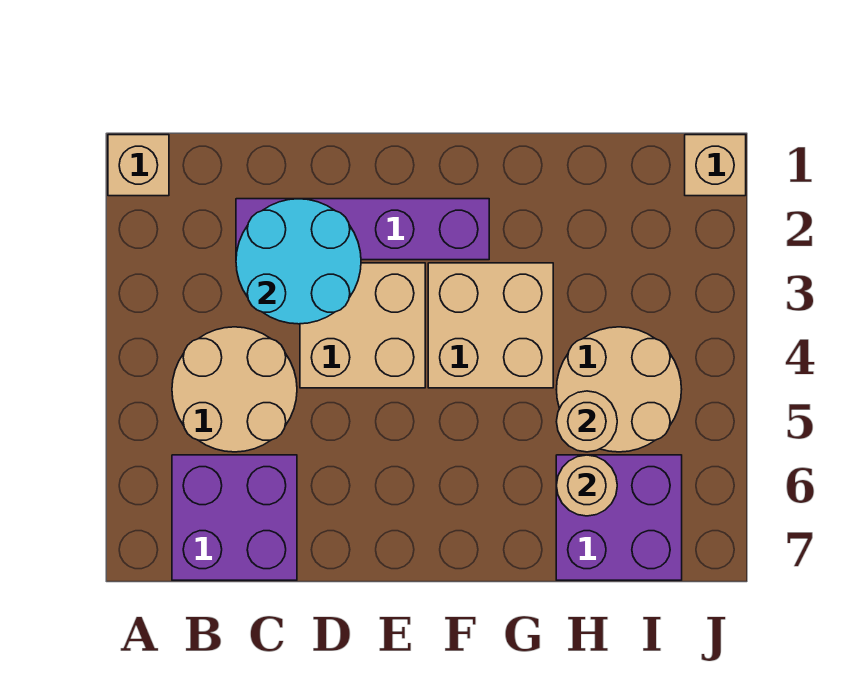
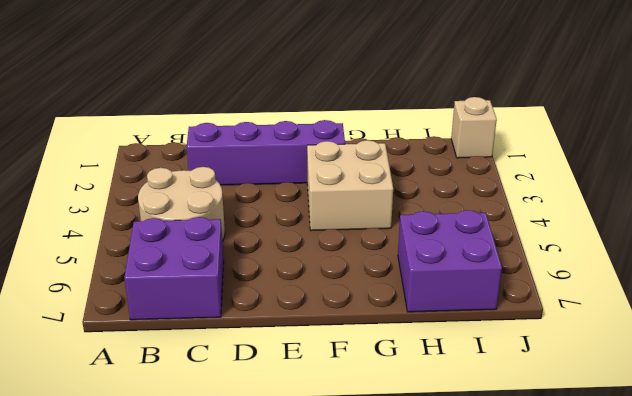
none -> tan 1x1 brick [108,135,169,196]
none -> tan 2x2 brick [300,263,425,388]
none -> tan 2x2 round brick [556,327,682,452]

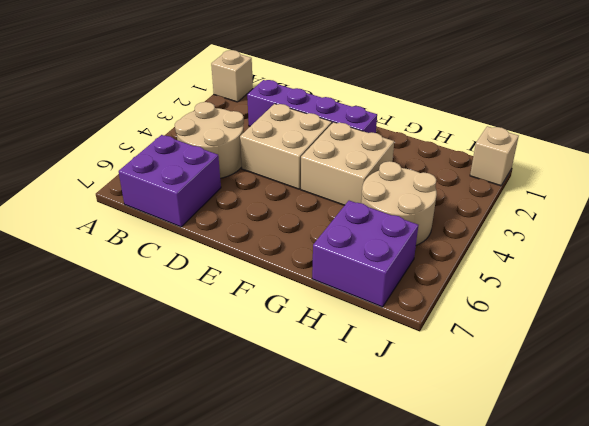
none -> cyan 2x2 round brick [236,199,361,324]
none -> tan 1x1 round brick [556,391,617,452]
none -> tan 1x1 round brick [556,455,617,516]

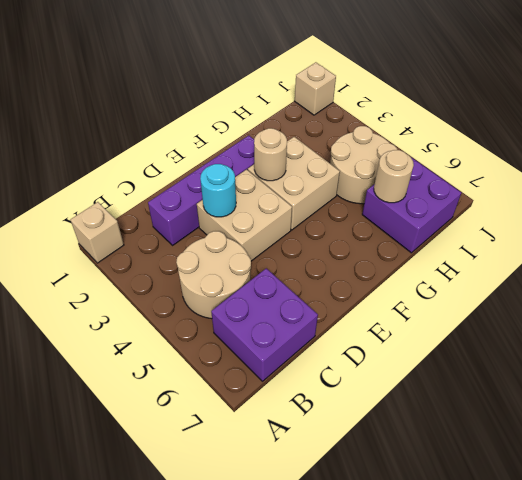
cyan 1x1 round brick [200,164,236,217] -> cyan 2x2 round brick [236,199,361,324]
tan 1x1 round brick [254,128,287,181] -> tan 1x1 round brick moved to [556,391,617,452]

